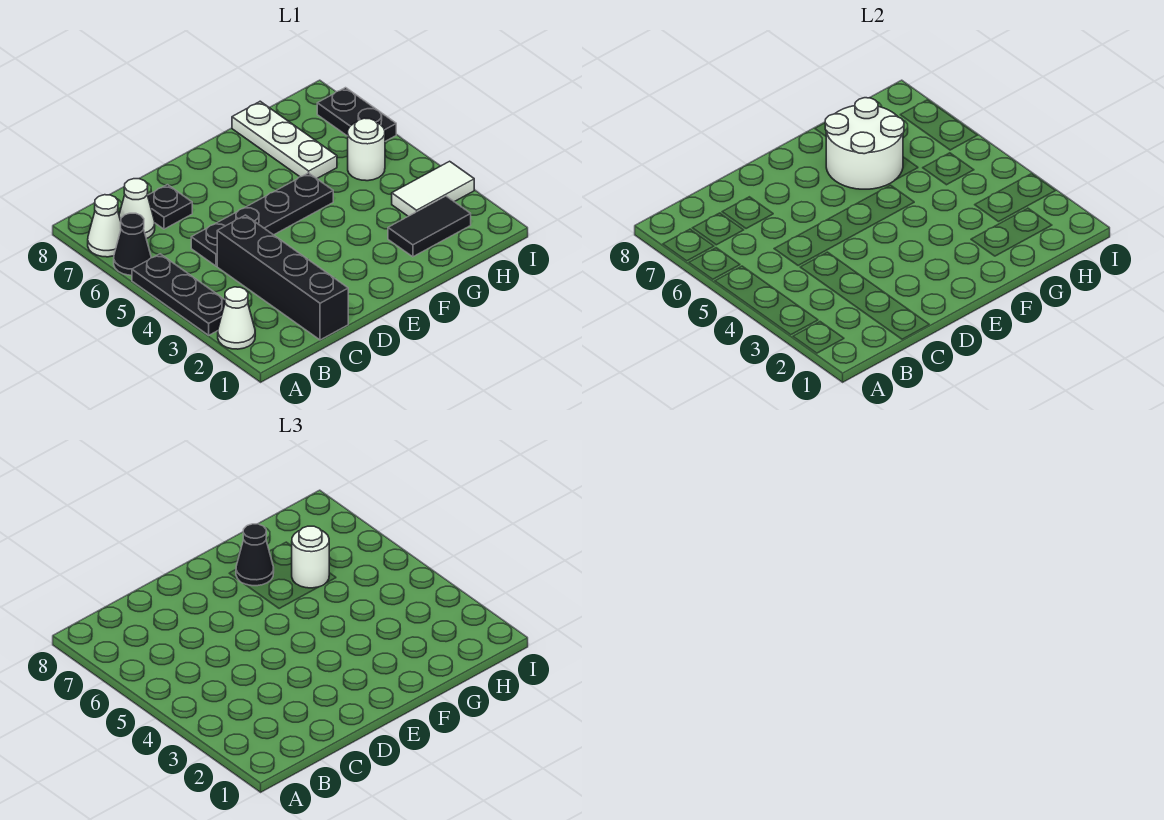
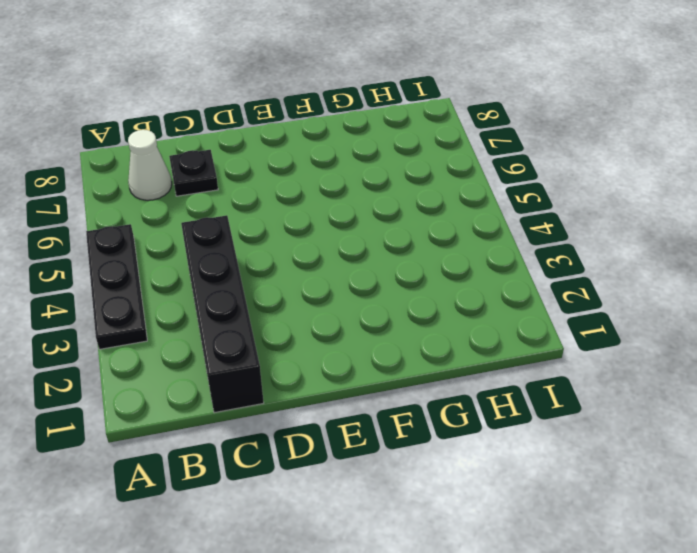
none -> white 1x1 cone [218,287,255,349]
none -> black 1x1 cone [114,213,151,275]
none -> white 1x1 cone [88,195,121,257]

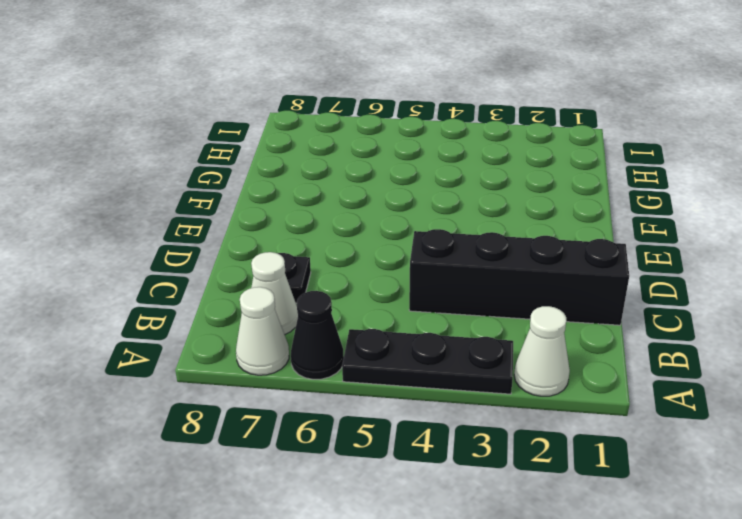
none -> black 1x4 plate [191,173,333,266]
none -> black 1x2 tile [388,196,471,257]
none -> white 1x3 plate [232,101,337,179]

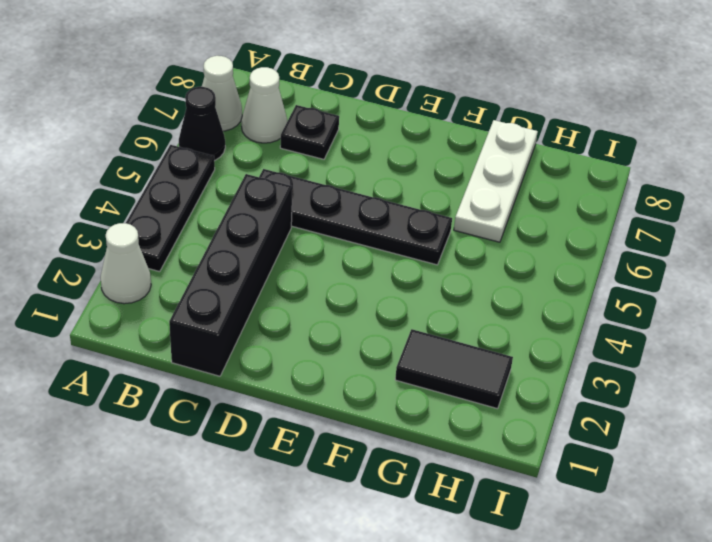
none -> white 1x2 tile [392,161,474,216]
none -> white 1x1 round brick [348,118,385,181]
none -> black 1x2 plate [317,88,396,141]

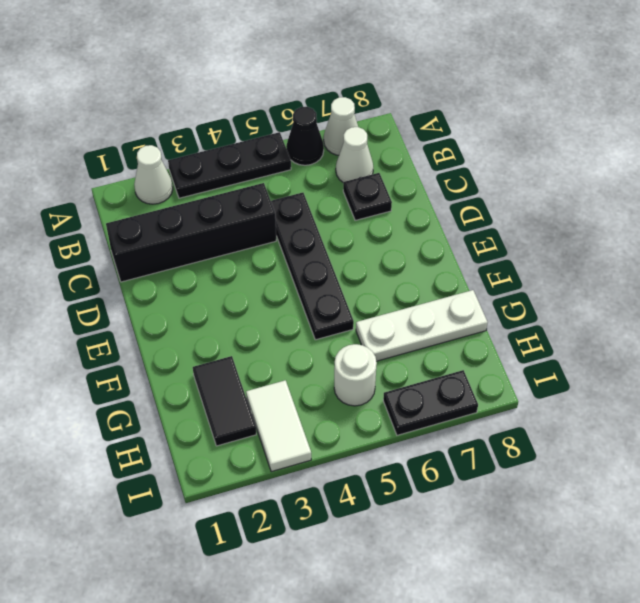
none -> white 2x2 round brick [825,98,904,189]
none -> black 1x1 cone [236,524,274,586]
none -> white 1x1 round brick [292,526,329,588]

